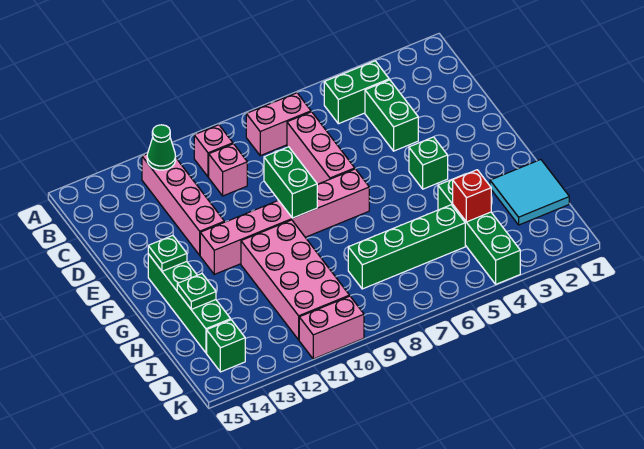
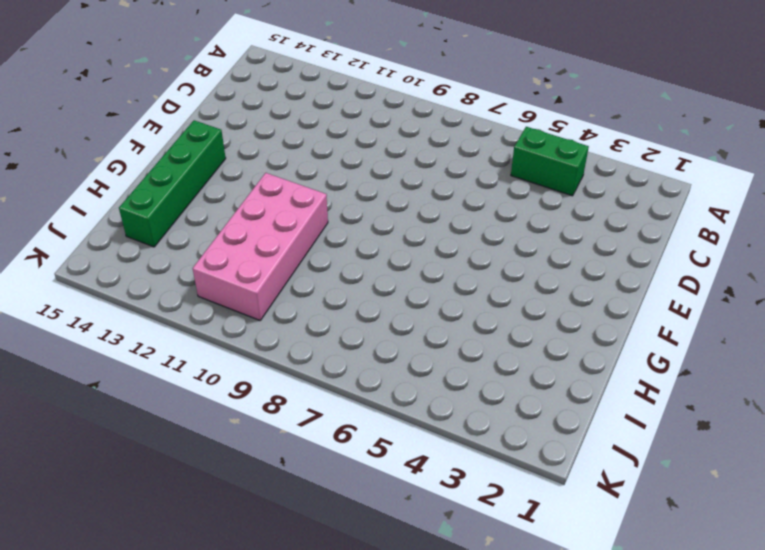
none -> pink 1x2 brick [246,93,311,156]
none -> pink 1x1 brick [194,125,233,177]
none -> pink 1x4 brick [142,154,224,255]

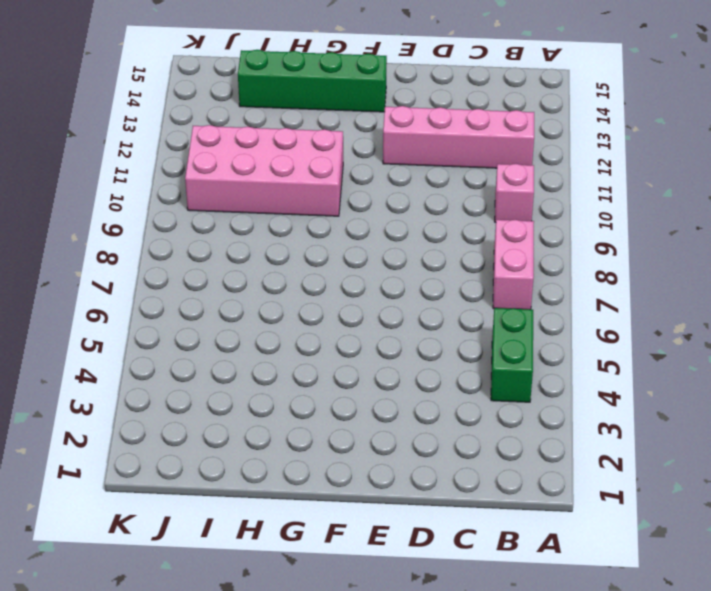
none -> green 1x2 brick [365,80,418,151]
none -> pink 1x3 brick [287,112,355,184]
none -> pink 1x1 brick [209,144,247,196]

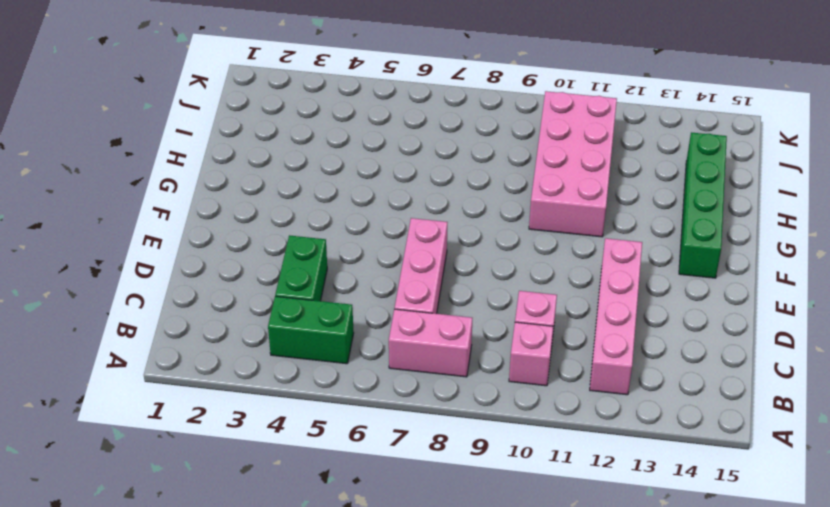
none -> green 1x1 brick [409,137,448,189]
none -> pink 1x6 brick [200,169,369,274]
none -> cyan 2x2 tile [490,160,569,225]

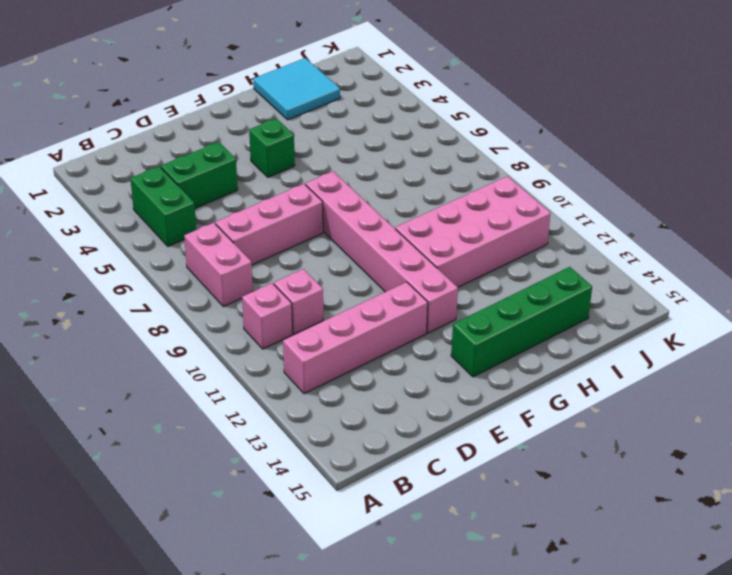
none -> green 1x4 brick [438,175,520,284]
none -> green 1x4 brick [348,205,465,289]
none -> green 1x1 brick [207,320,245,372]

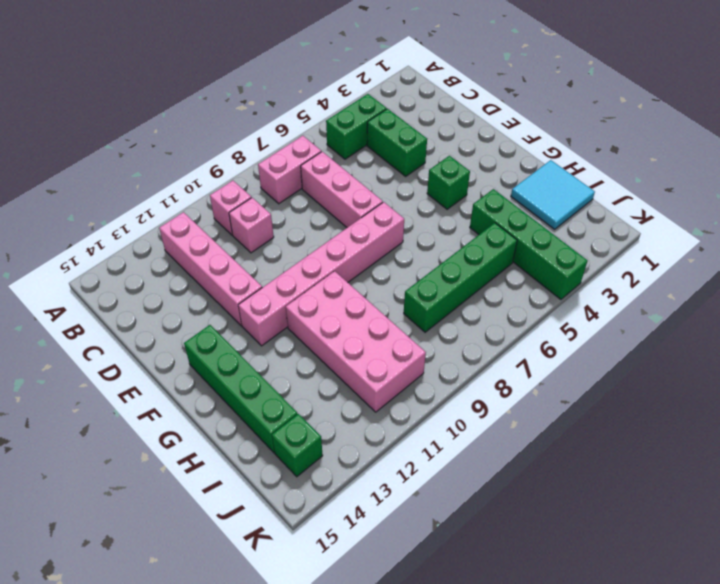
none -> pink 1x2 brick [299,296,364,359]
none -> green 1x1 cone [147,125,176,170]
none -> green 1x2 brick [264,147,317,218]

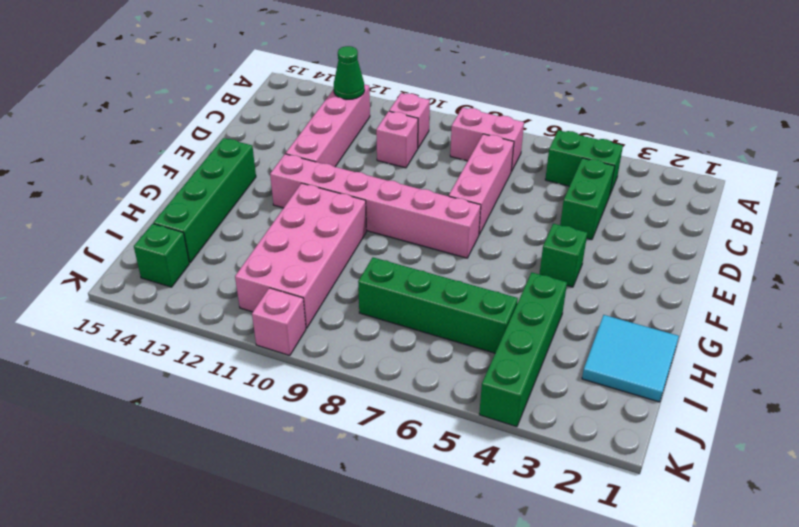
pink 1x1 brick [252,288,306,356] -> pink 1x2 brick [299,296,364,359]
none -> green 1x2 brick [264,147,317,218]
none -> green 1x1 plate [148,236,187,271]
none -> green 1x1 plate [177,274,216,309]

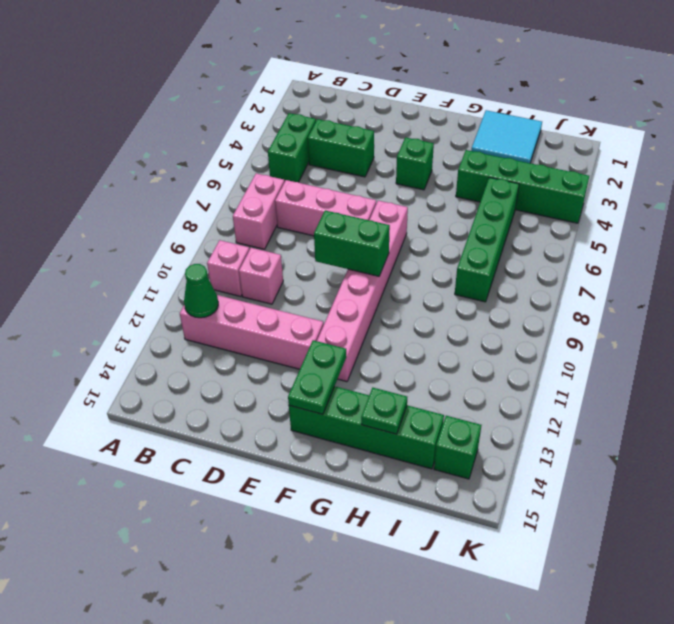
green 1x2 plate [288,340,346,414] -> green 1x1 plate [148,236,187,271]
none -> pink 2x4 brick [241,220,349,340]
none -> pink 1x2 brick [299,296,364,359]
none -> red 1x1 brick [453,170,491,222]

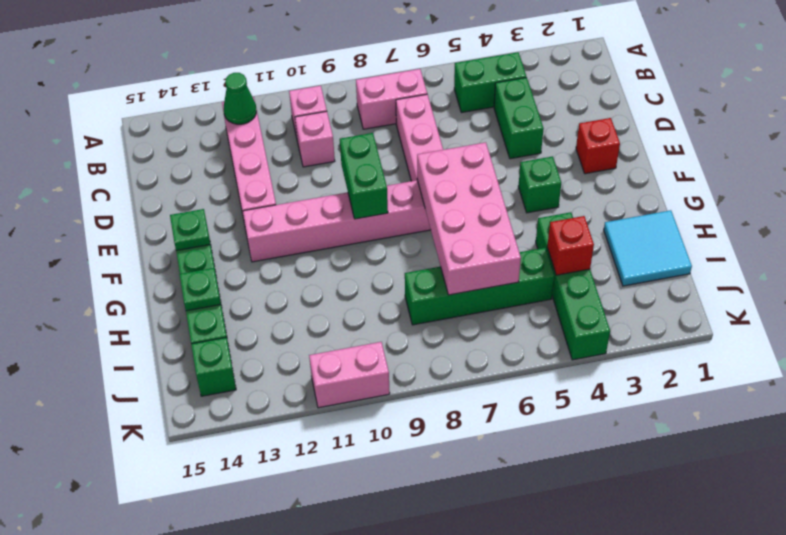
red 1x1 brick [576,118,620,174] -> none
pink 2x4 brick [417,142,521,295] -> pink 2x4 brick moved to [241,220,349,340]

